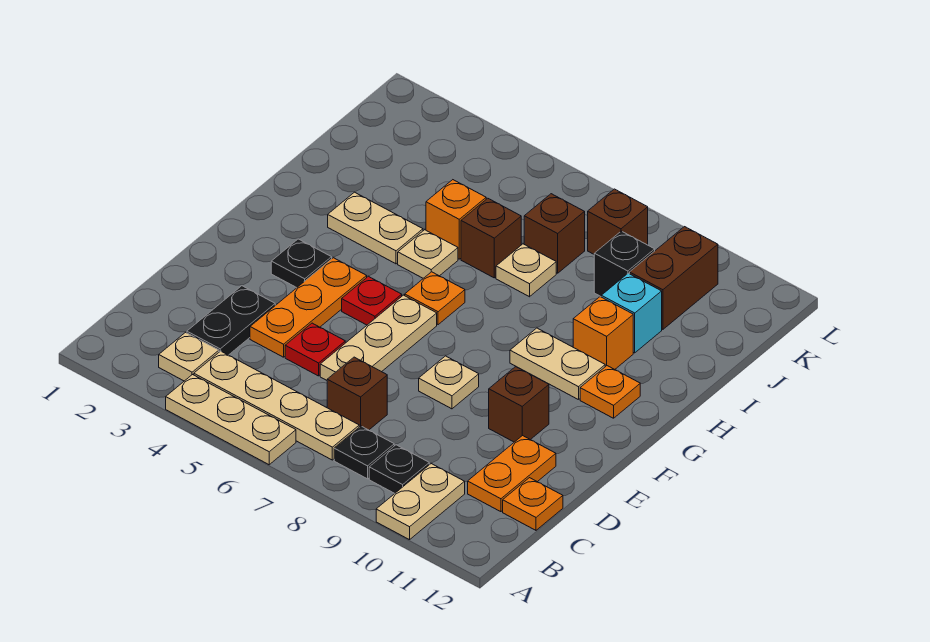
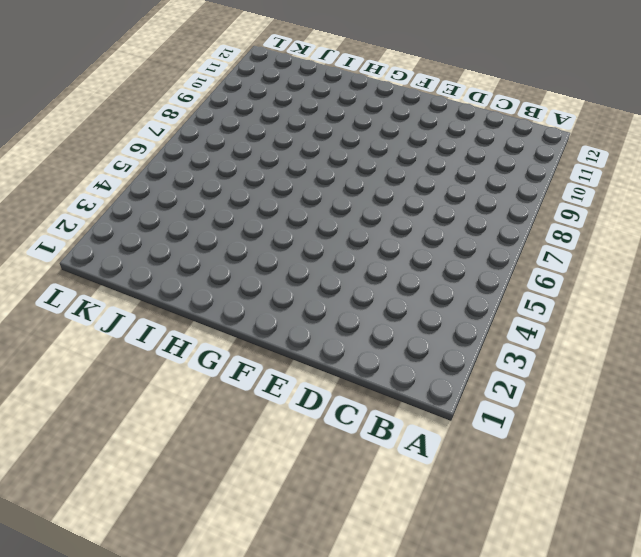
none -> tan 1x3 plate [166,375,296,465]
none -> tan 1x2 plate [376,464,465,540]
none -> tan 1x1 plate [159,332,219,381]
none -> tan 1x4 plate [194,351,359,460]

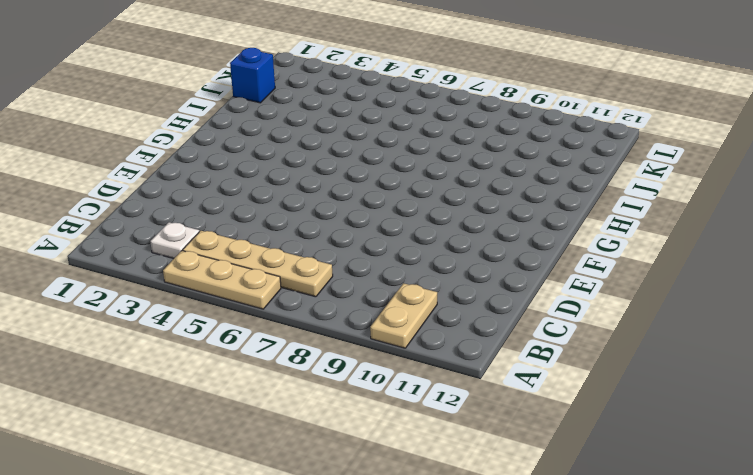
white 1x1 plate [150,222,199,259] -> tan 1x1 plate [159,332,219,381]
blue 1x1 brick [230,48,275,103] -> none
none -> black 1x1 plate [334,426,394,479]
none -> black 1x1 plate [369,445,429,494]
none -> black 1x2 plate [187,286,275,355]
none -> brown 1x1 brick [327,357,387,430]

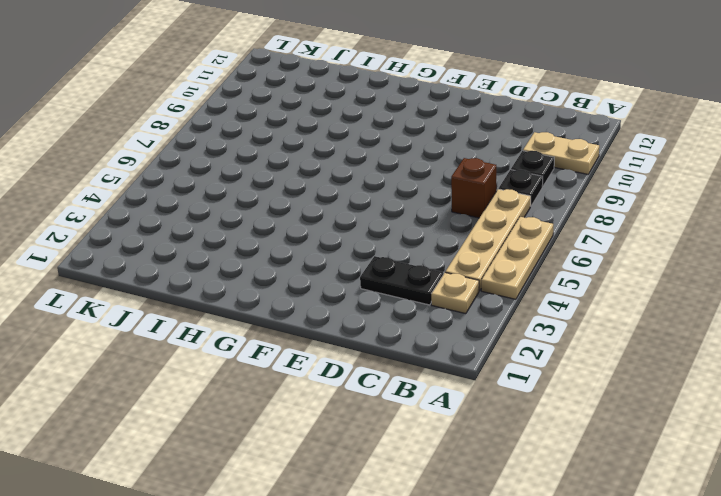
none -> orange 1x2 plate [468,435,556,512]
none -> orange 1x1 plate [503,478,563,530]
none -> orange 1x3 plate [250,258,367,357]
none -> red 1x1 plate [285,323,345,376]

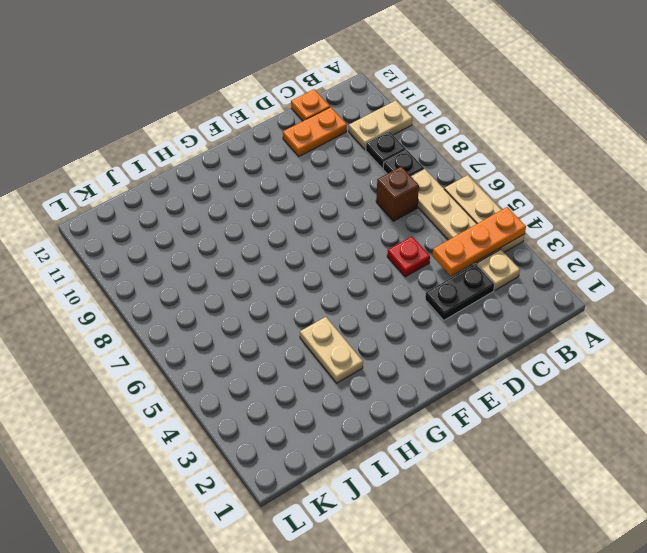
orange 1x3 plate [432,207,526,276] -> orange 1x3 plate moved to [250,258,367,357]
none -> tan 1x3 plate [320,295,437,380]
none -> tan 1x1 plate [419,356,479,409]
none -> brown 1x1 brick [489,367,549,442]
none -> black 1x1 plate [271,239,332,288]

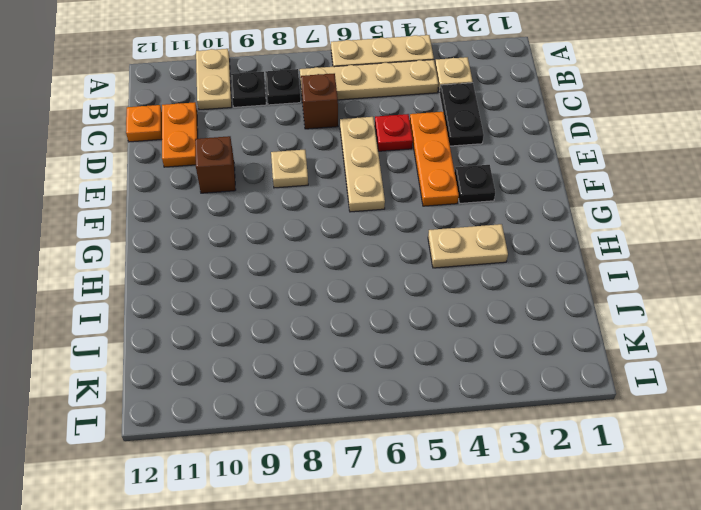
none -> red 1x1 plate [342,276,402,325]
none -> orange 1x1 plate [405,272,465,325]
none -> tan 1x2 plate [510,328,605,400]
none -> orange 1x1 plate [580,366,640,418]

